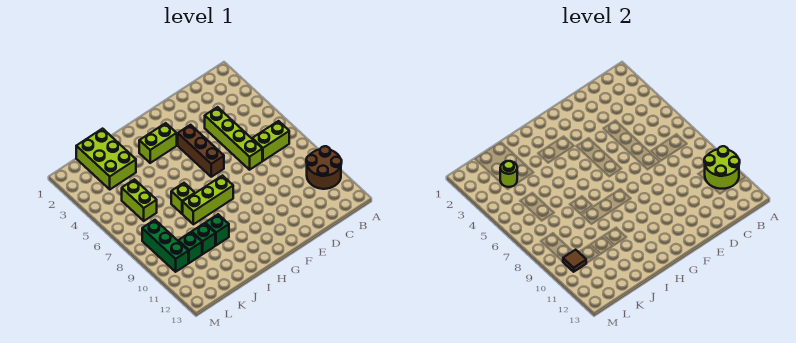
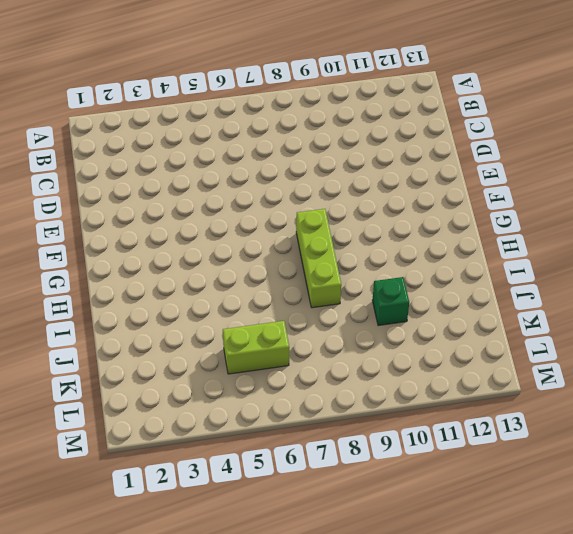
none -> brown 2x2 round brick [306,146,342,189]
none -> lime 1x2 brick [252,121,289,161]
none -> lime 1x4 brick [205,107,262,170]

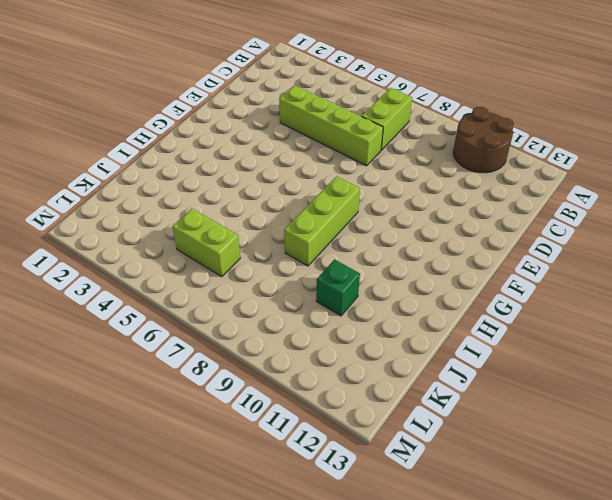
none -> brown 1x3 brick [178,125,224,177]
none -> lime 1x2 brick [139,123,177,163]
none -> lime 1x1 brick [171,183,195,214]

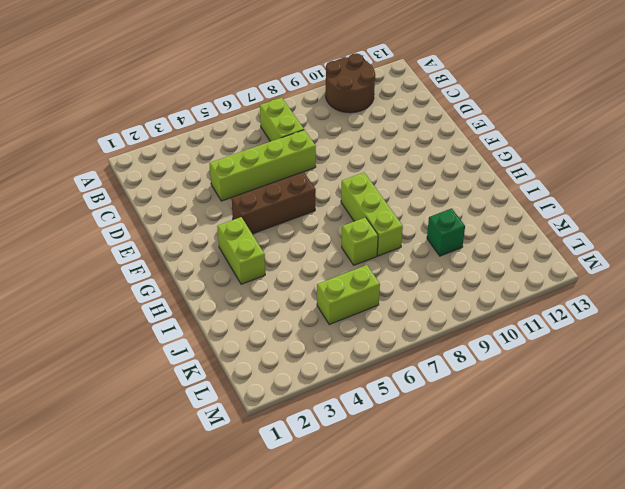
none -> green 1x1 brick [205,214,229,245]
none -> lime 2x3 brick [76,129,136,189]
none -> green 1x1 brick [178,232,202,263]

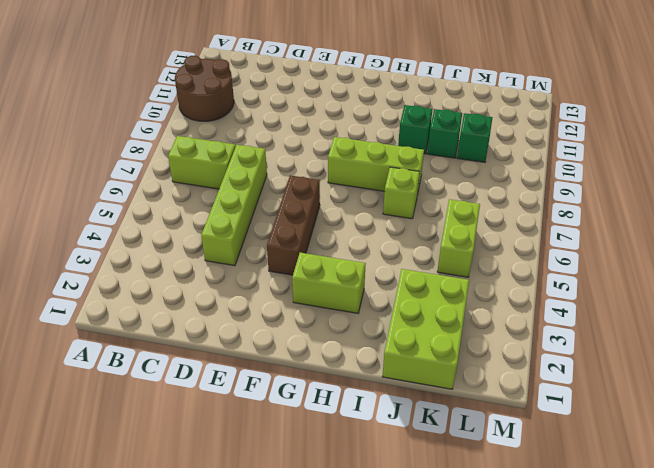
none -> green 1x3 brick [142,220,188,272]
none -> lime 2x2 round brick [704,146,740,189]
none -> lime 1x1 round brick [500,161,517,187]

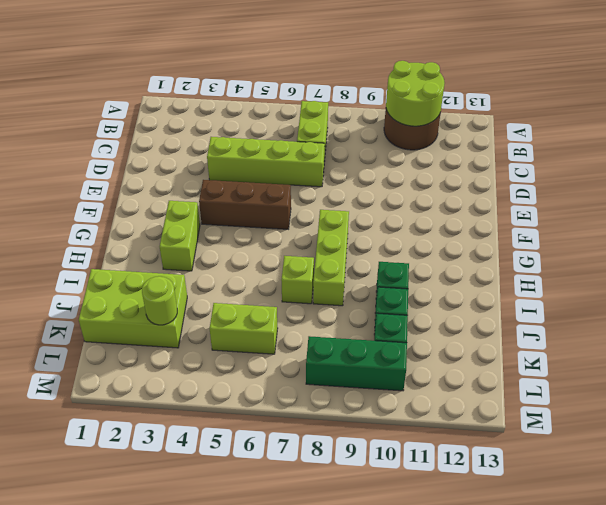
none -> brown 1x1 tile [563,250,586,272]

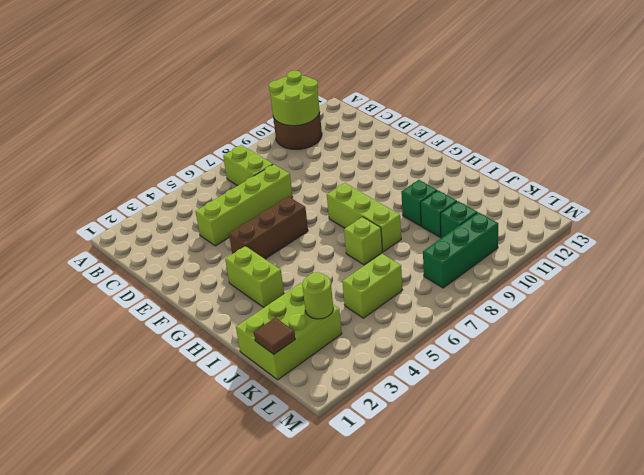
brown 1x1 tile [254,318,295,354] -> brown 1x1 tile moved to [563,250,586,272]

